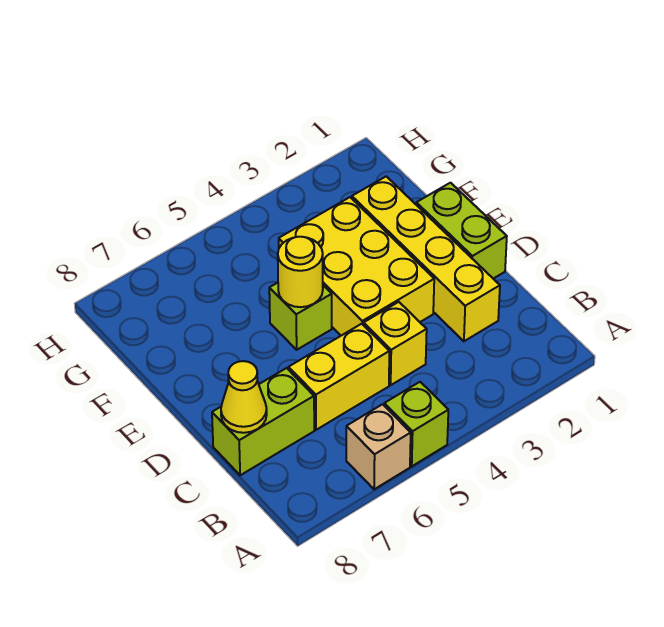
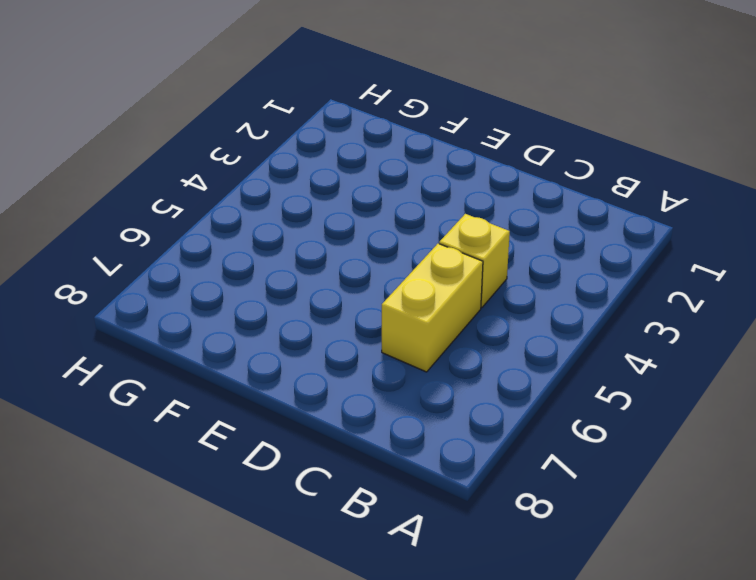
none -> lime 1x1 brick [384,382,448,466]
none -> tan 1x1 brick [346,404,411,489]

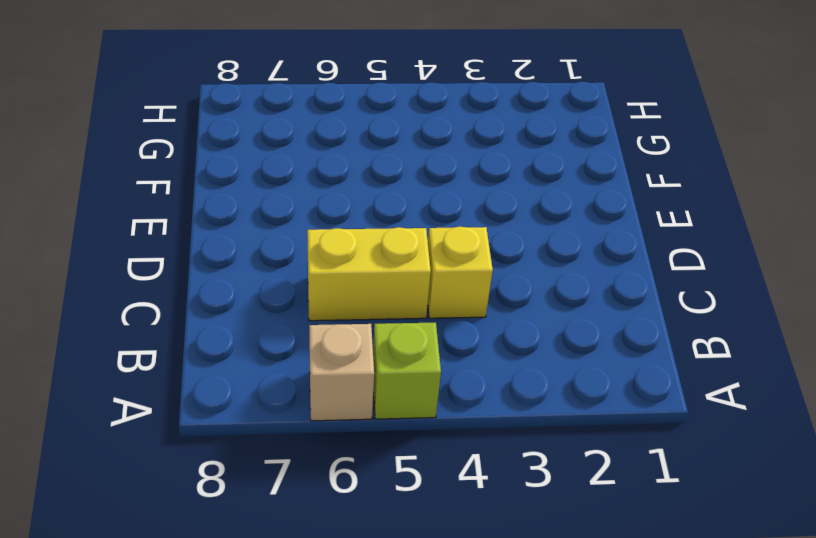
none -> yellow 1x4 brick [352,176,500,341]
none -> lime 1x2 brick [212,368,314,475]

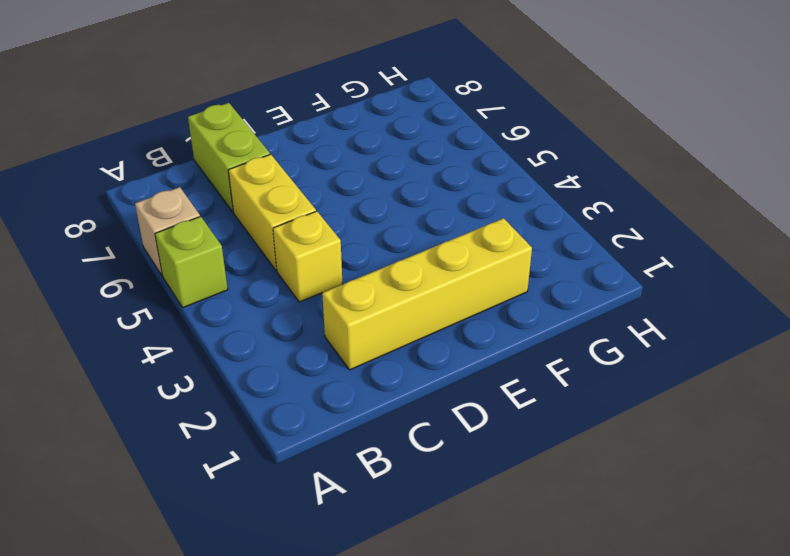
none -> lime 1x2 brick [416,183,507,279]
none -> yellow 2x3 brick [279,197,434,336]

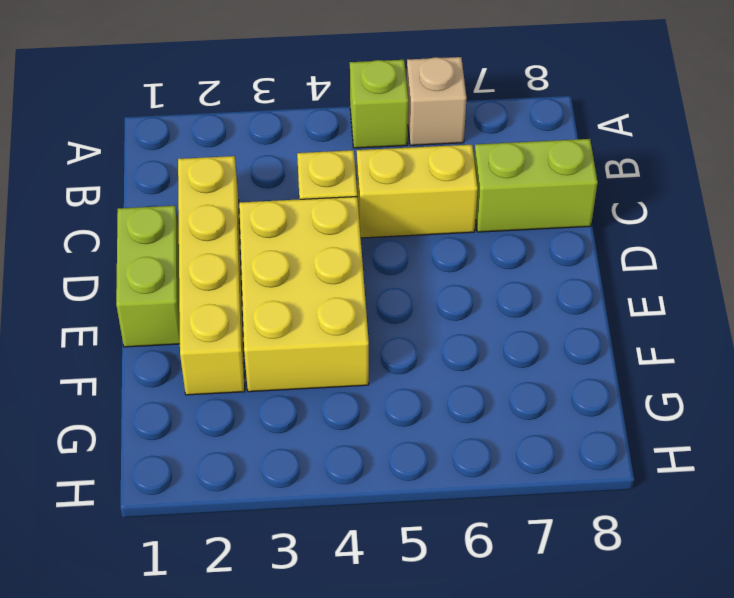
none -> lime 1x1 brick [269,283,332,350]
none -> yellow 1x1 cone [221,361,267,433]

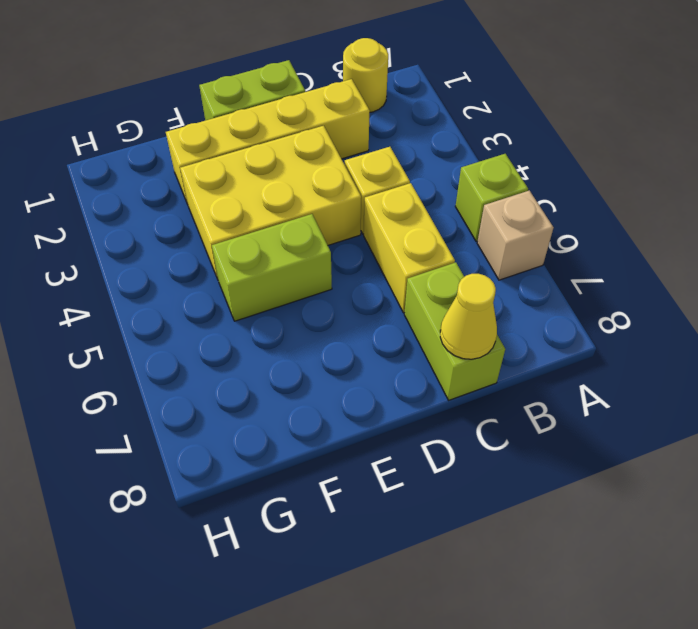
yellow 1x1 round brick [343,38,388,112] -> yellow 1x1 round brick moved to [278,237,323,307]
lime 1x2 brick [212,214,332,321] -> lime 1x1 brick [269,283,332,350]

